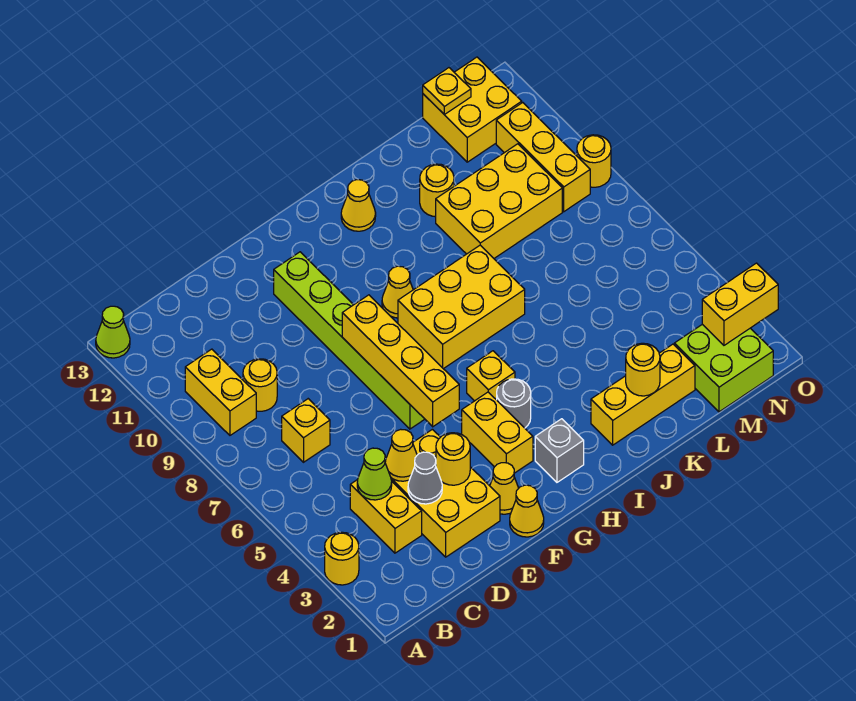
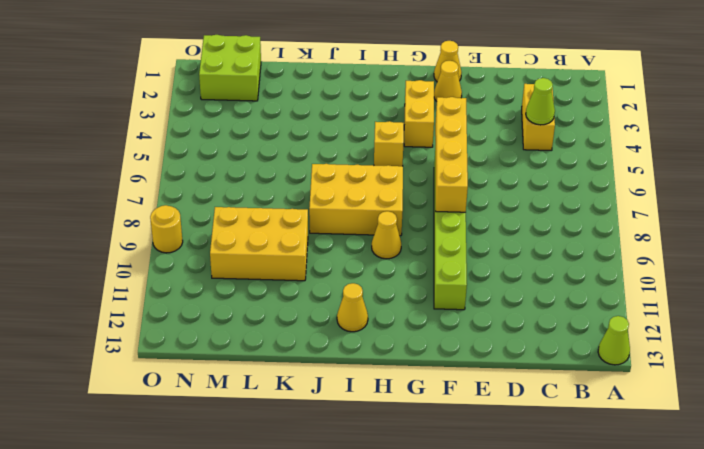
none -> yellow 1x1 round brick [325,532,359,585]
none -> yellow 1x2 brick [185,349,256,435]
none -> yellow 1x1 brick [282,399,330,462]
none -> yellow 1x1 round brick [243,359,277,411]

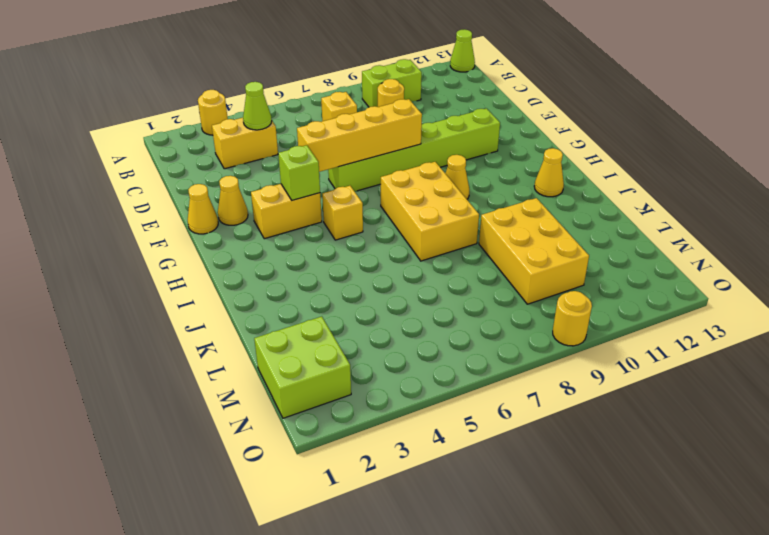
lime 1x2 brick [362,59,422,107] -> yellow 1x2 brick [185,349,256,435]
lime 1x1 brick [278,145,320,200] -> none
none -> yellow 2x3 brick [385,429,500,557]
none -> grey 1x1 brick [535,419,584,482]
none -> grey 1x1 round brick [497,379,531,428]
none -> yellow 1x3 brick [591,344,695,445]

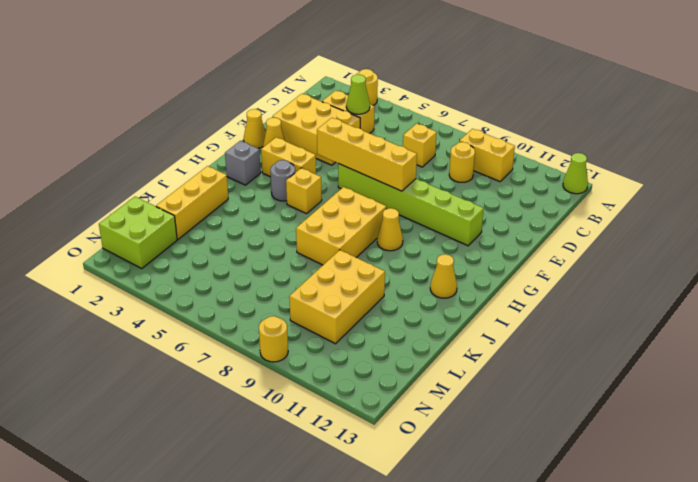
none -> yellow 1x1 round brick [420,164,454,217]
none -> yellow 2x2 brick [423,57,522,162]
none -> yellow 1x3 brick [496,103,590,212]
none -> grey 1x1 cone [408,452,442,504]

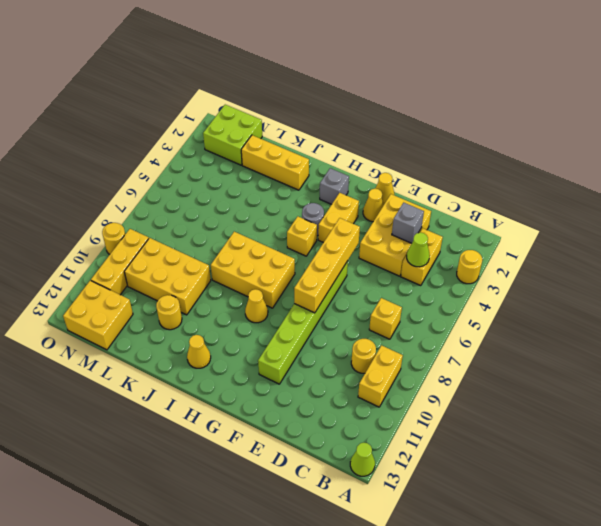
grey 1x1 brick [392,203,424,243] -> grey 1x1 cone [408,452,442,504]
none -> yellow 1x1 cone [385,429,417,481]
none -> yellow 1x1 round brick [436,433,470,485]
none -> yellow 1x1 round brick [626,343,660,396]
none -> yellow 1x1 plate [423,68,471,114]

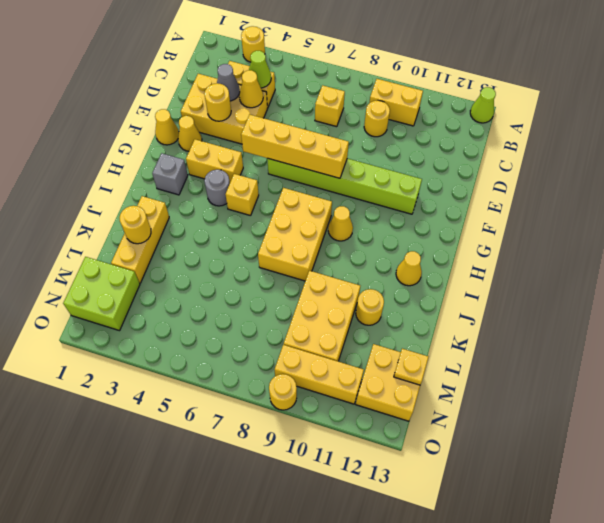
none -> yellow 1x2 brick [702,263,778,345]

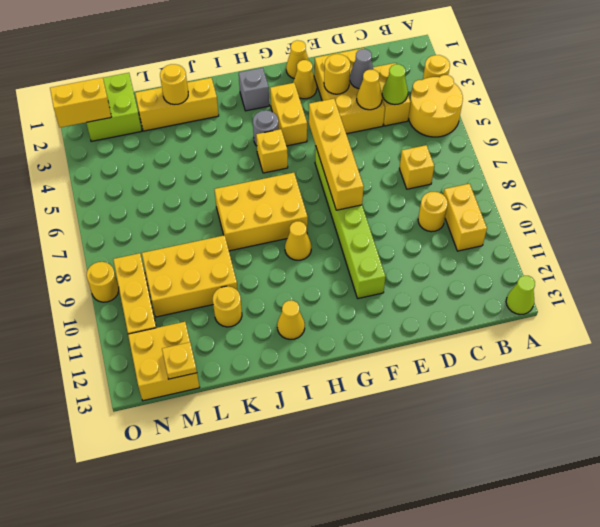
yellow 2x2 round brick [409,75,463,137] -> none

